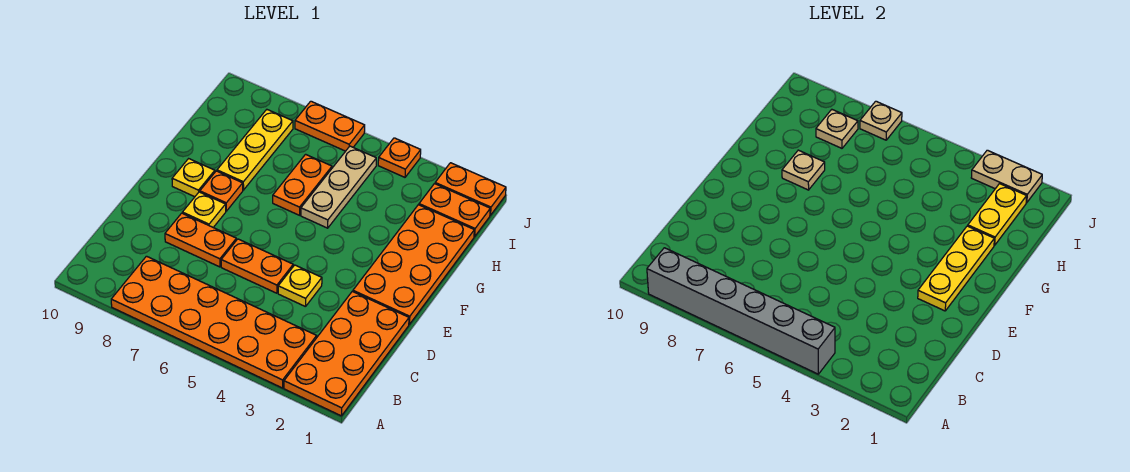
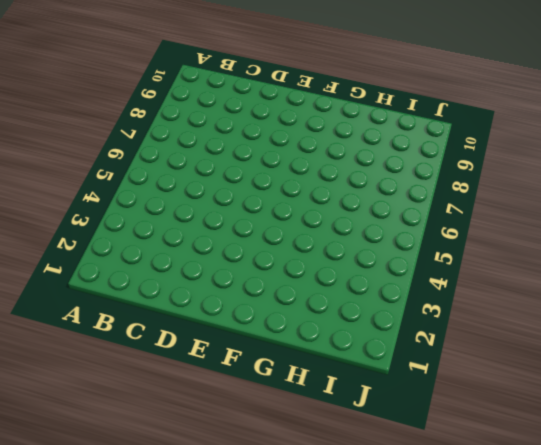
none -> orange 2x4 plate [284,291,409,416]
none -> orange 2x6 plate [111,256,317,388]
none -> yellow 1x1 plate [278,265,322,307]

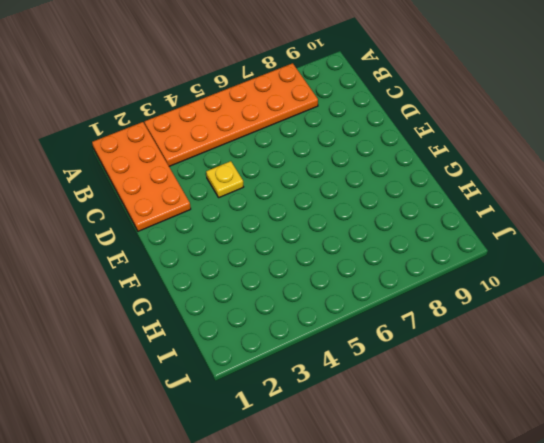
none -> orange 1x2 plate [221,239,293,293]
none -> orange 1x2 plate [165,213,236,267]
none -> orange 2x4 plate [353,205,474,324]

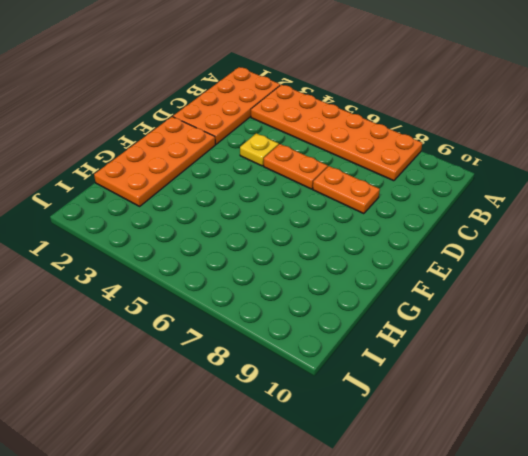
none -> yellow 1x1 plate [182,192,226,227]
none -> orange 1x1 plate [200,171,243,211]
none -> yellow 1x1 plate [172,159,215,197]

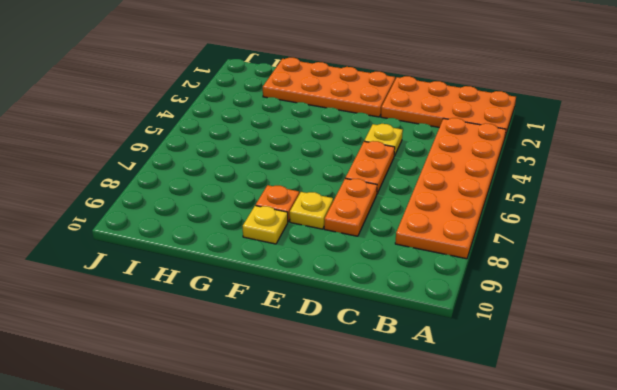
none -> tan 1x3 plate [301,146,376,228]
none -> orange 1x2 plate [273,154,332,215]
none -> yellow 1x3 plate [217,110,293,190]

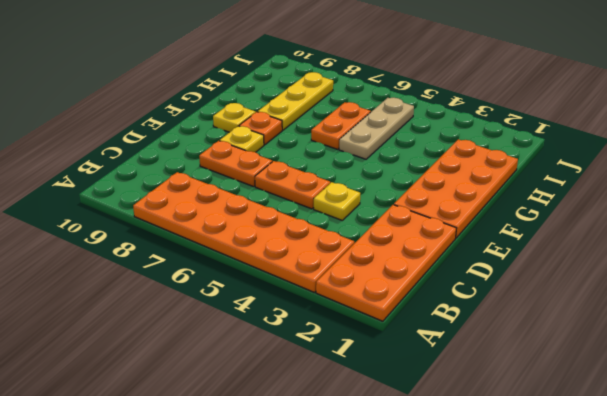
none -> orange 1x2 plate [419,184,490,237]
none -> orange 1x2 plate [435,163,506,215]
none -> orange 1x1 plate [378,138,421,177]

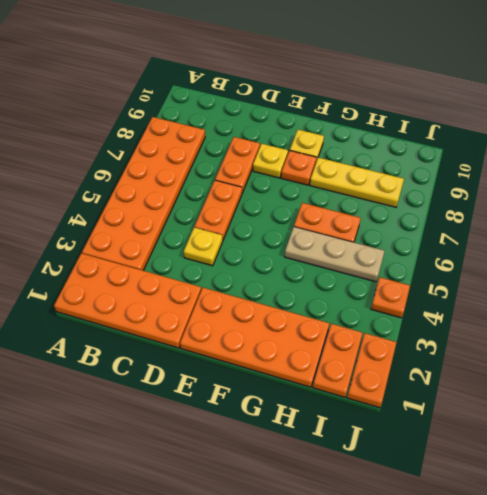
none -> orange 1x2 plate [295,101,365,151]
none -> grey 1x6 brick [647,248,835,374]
none -> yellow 1x3 plate [918,226,994,311]

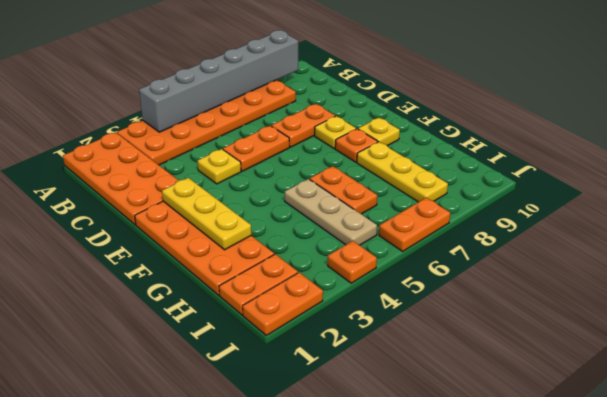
none -> tan 1x1 plate [782,150,825,190]
none -> yellow 1x2 plate [968,184,1027,245]
none -> tan 1x1 plate [816,110,858,148]

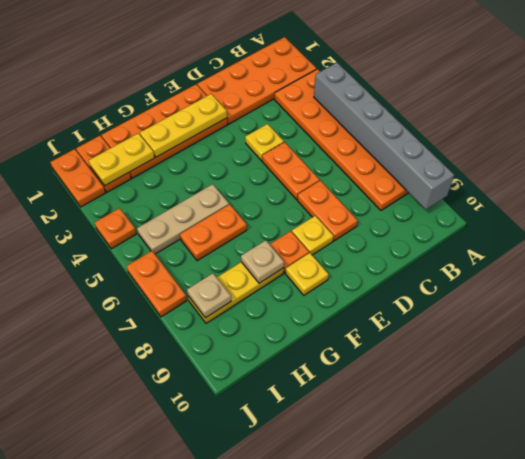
none -> tan 1x2 plate [971,150,1042,203]
none -> tan 1x1 plate [860,101,902,140]

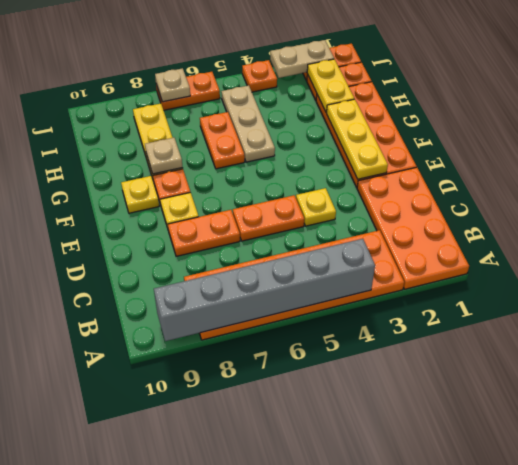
none -> tan 1x1 plate [816,110,858,148]

